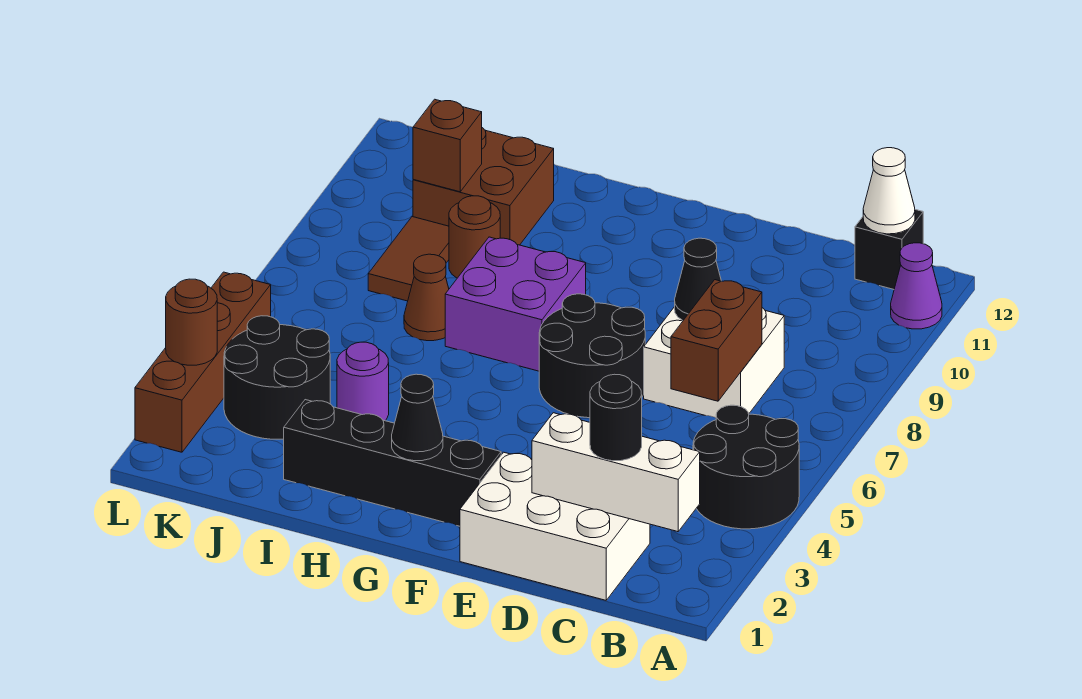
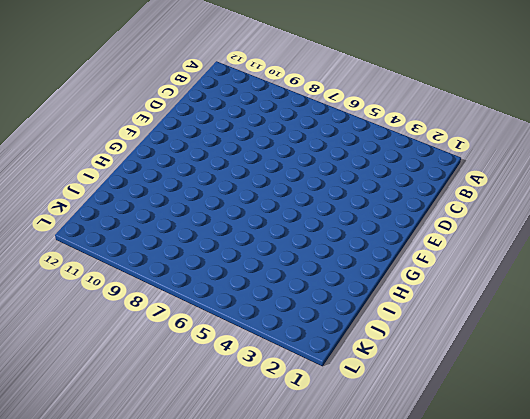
none -> black 2x2 round brick [693,405,799,529]
none -> purple 1x1 cone [891,243,942,329]
none -> black 1x1 brick [855,210,923,289]

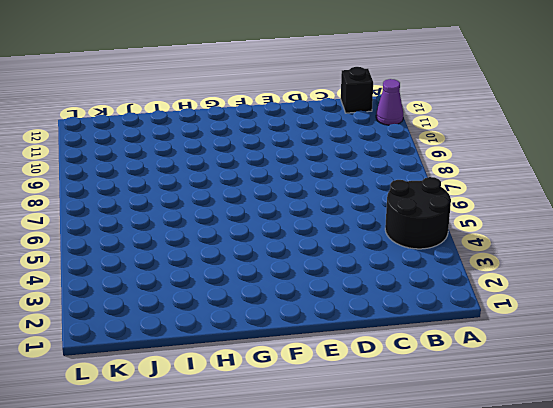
none -> white 2x3 brick [460,452,650,600]
none -> white 2x2 brick [644,307,784,418]
none -> black 2x2 round brick [539,294,645,418]

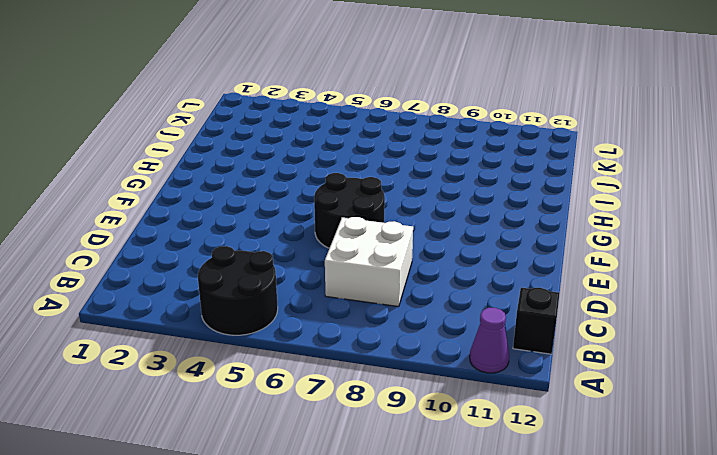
none -> white 2x3 brick [460,452,650,600]
none -> black 1x4 brick [284,400,501,526]
none -> purple 2x2 brick [445,237,586,371]

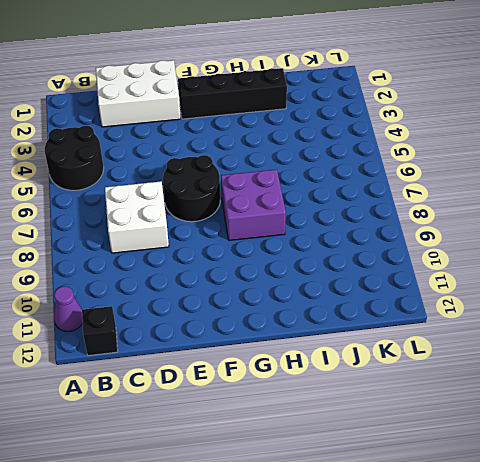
none -> purple 1x1 round brick [337,342,389,421]
none -> brown 1x1 cone [404,254,449,341]
none -> brown 1x1 round brick [449,196,500,278]

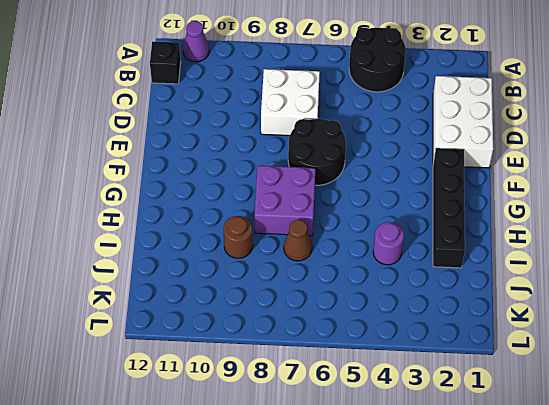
none -> brown 2x2 brick [413,128,554,245]
none -> black 2x2 round brick [224,316,330,439]
none -> brown 1x2 tile [368,217,449,301]

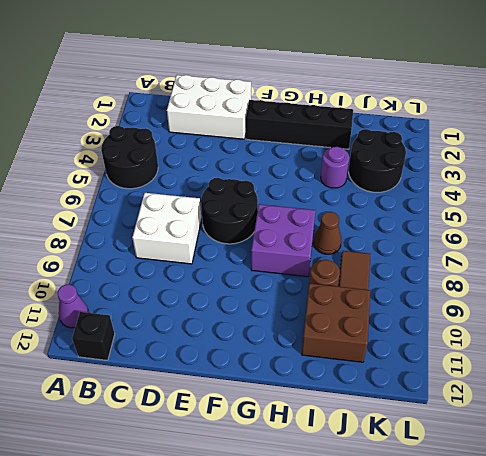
none -> brown 1x4 brick [135,272,271,452]
none -> white 1x3 brick [532,413,700,532]
none -> white 1x1 cone [863,148,915,234]

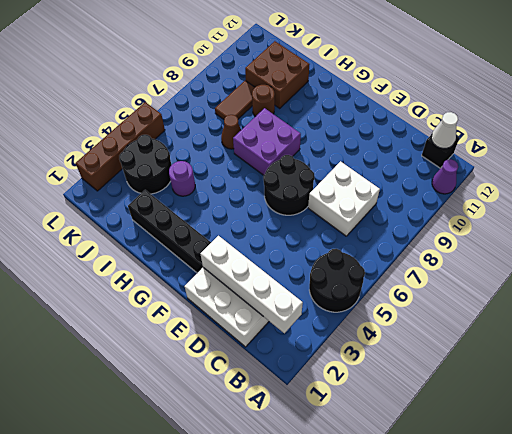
white 1x4 brick [200,236,303,333] -> white 1x3 brick [532,413,700,532]
none -> brown 1x2 brick [671,280,762,401]
none -> black 1x1 cone [675,238,721,321]
none -> black 1x1 cone [392,374,443,461]

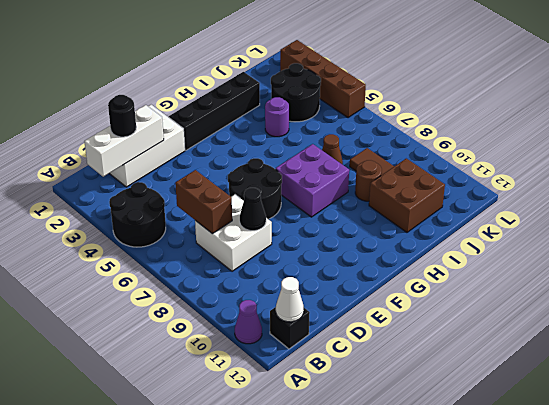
none -> black 1x1 cone [392,374,443,461]
none -> brown 1x1 brick [413,99,482,192]
none -> brown 1x1 round brick [166,279,217,365]

